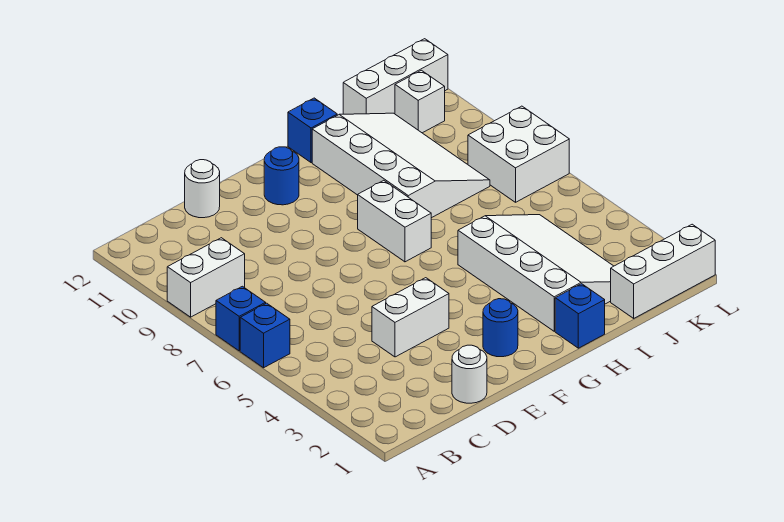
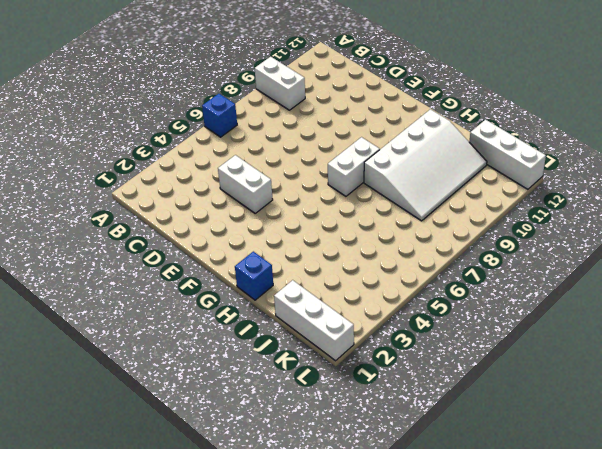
none -> blue 1x1 brick [216,286,266,351]
none -> white 1x1 round brick [452,345,487,403]
none -> white 1x1 round brick [185,160,220,218]

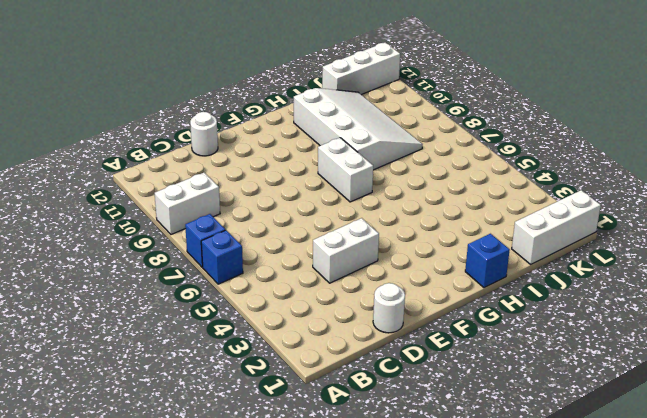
none -> blue 1x1 round brick [483,299,518,357]
none -> blue 1x1 round brick [264,147,299,205]
none -> white 3x4 slope [458,215,613,331]

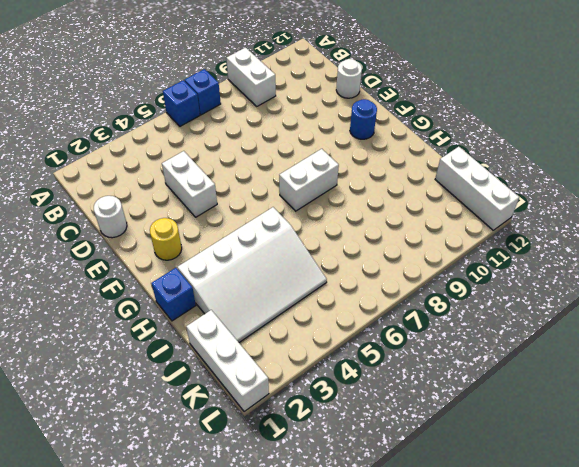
yellow 1x1 round brick [150,218,182,260] -> blue 1x1 round brick [483,299,518,357]
none -> white 3x4 slope [312,113,490,218]
none -> blue 1x1 brick [288,98,337,163]
none -> white 2x2 brick [468,106,569,202]

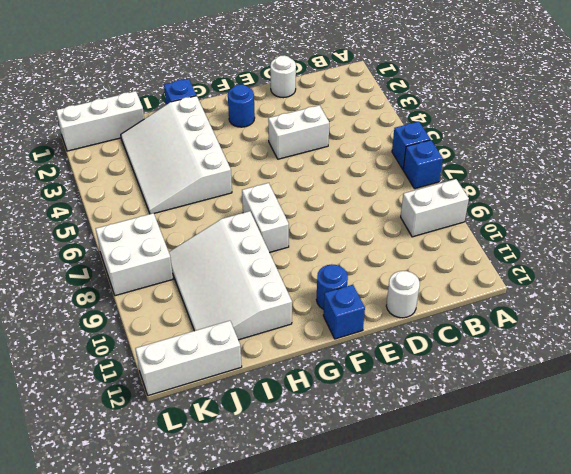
blue 1x1 brick [323,285,365,339] -> blue 1x1 brick moved to [288,98,337,163]
none -> white 1x1 brick [395,70,445,133]

